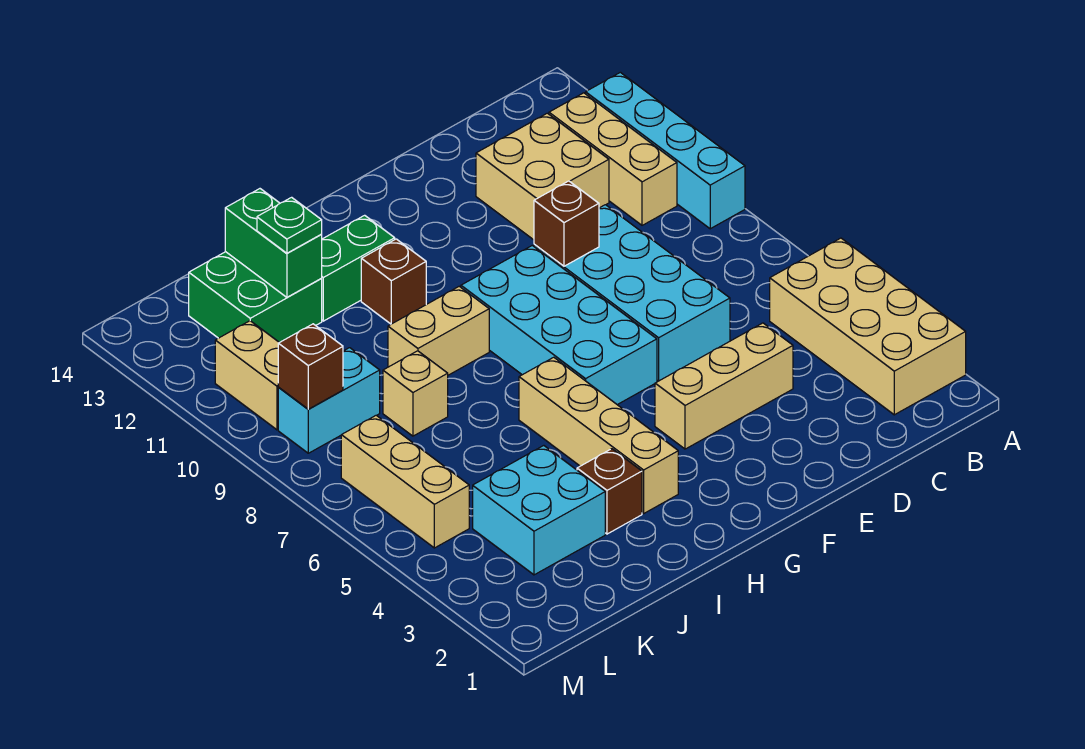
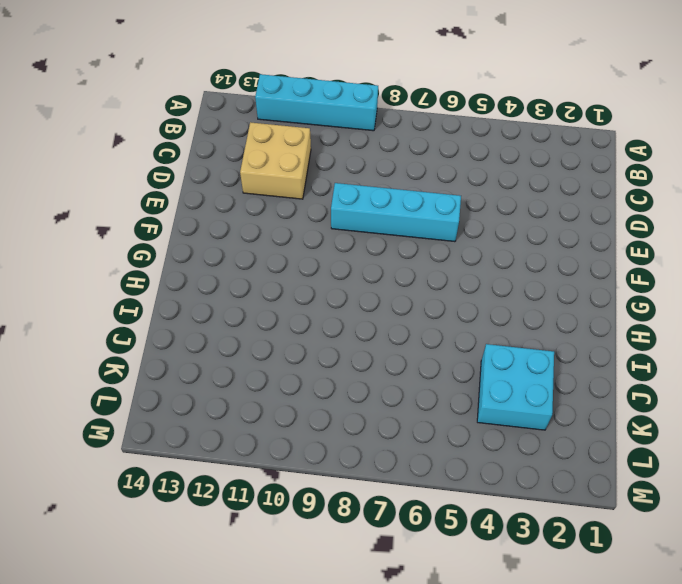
cyan 1x4 brick [331,183,461,242] -> cyan 2x4 brick [534,205,730,381]
none -> tan 2x4 brick [770,238,966,415]
none -> tan 1x3 brick [549,93,677,225]
none -> tan 1x3 brick [655,323,793,449]

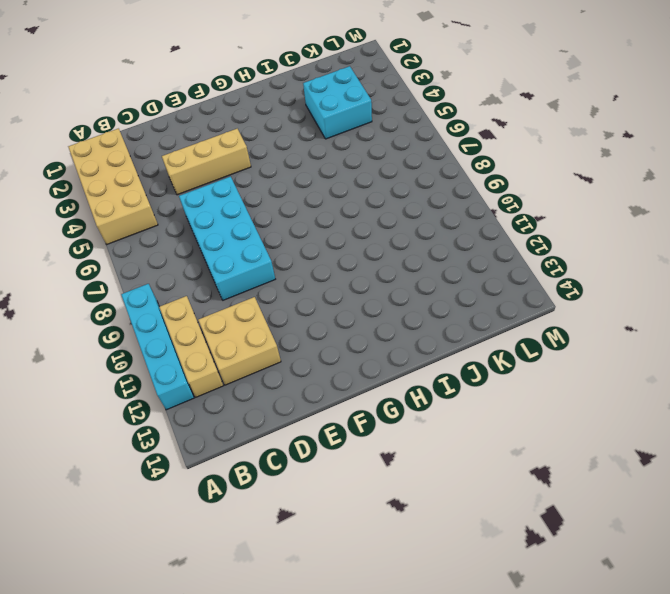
none -> cyan 2x4 brick [461,246,657,405]
none -> tan 1x4 brick [519,357,678,513]
none -> tan 1x2 brick [388,286,489,375]

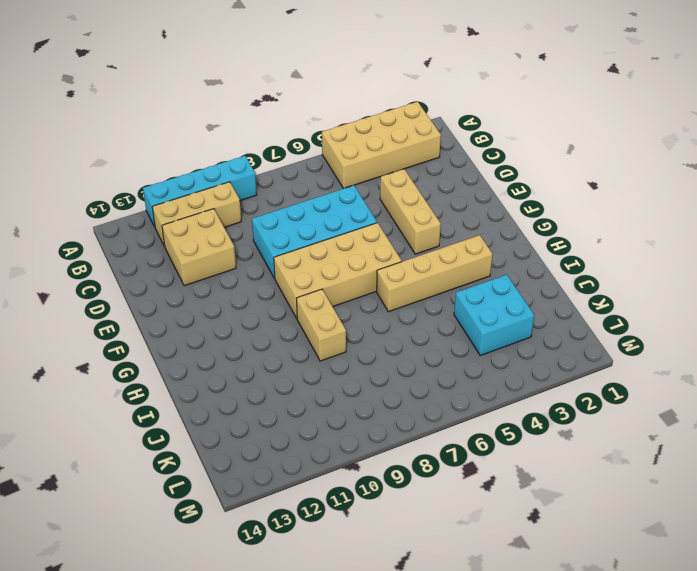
tan 2x4 brick [274,223,402,318] -> cyan 2x4 brick [461,246,657,405]
none -> brown 1x1 brick [361,239,426,324]
none -> green 1x2 brick [321,215,395,321]
none -> brown 1x1 brick [577,449,642,534]

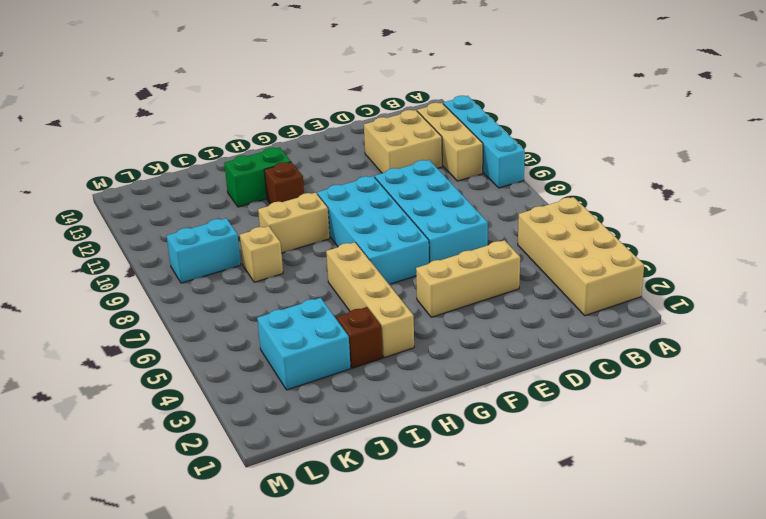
none -> green 2x2 brick [189,252,322,343]
none -> tan 1x3 brick [341,415,469,548]
none -> tan 1x2 brick [215,321,279,430]

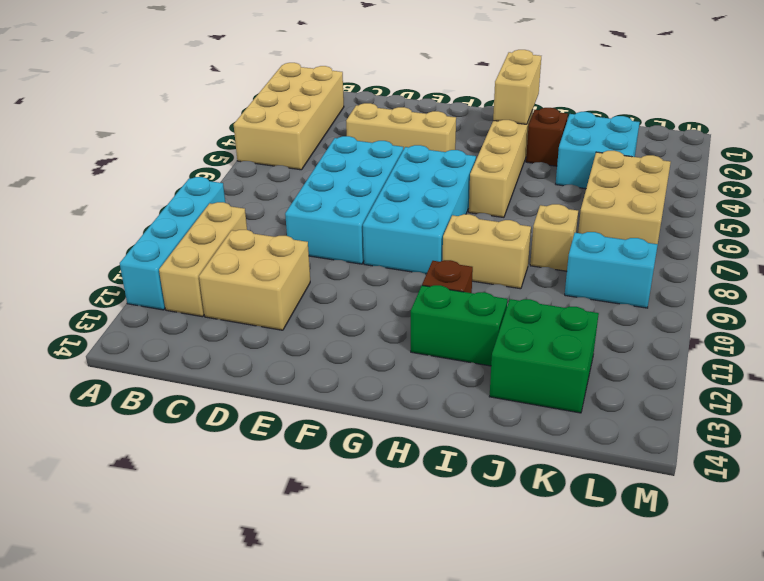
tan 1x2 brick [493,50,541,124] -> tan 1x2 brick moved to [215,321,279,430]
tan 2x3 brick [578,151,671,244] -> tan 1x3 brick [341,415,469,548]
none -> brown 1x1 brick [534,181,599,266]
none -> green 1x2 brick [225,189,322,297]
none -> brown 1x1 brick [278,324,343,409]

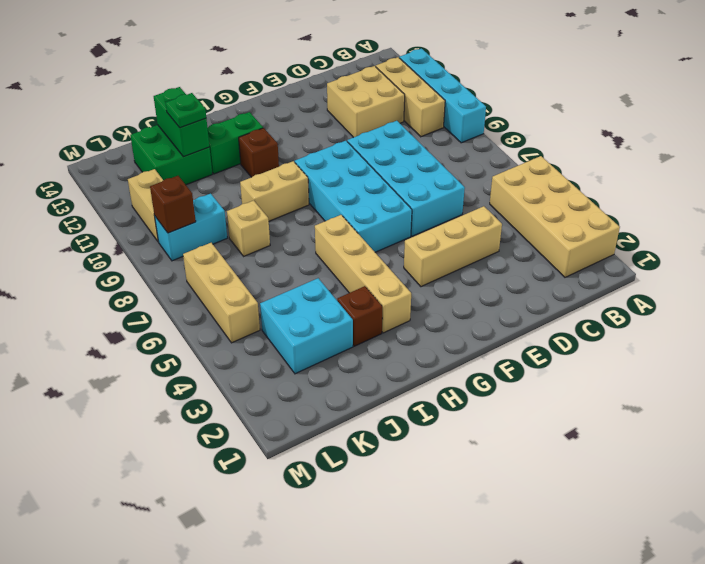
none -> brown 1x1 brick [534,181,599,266]

